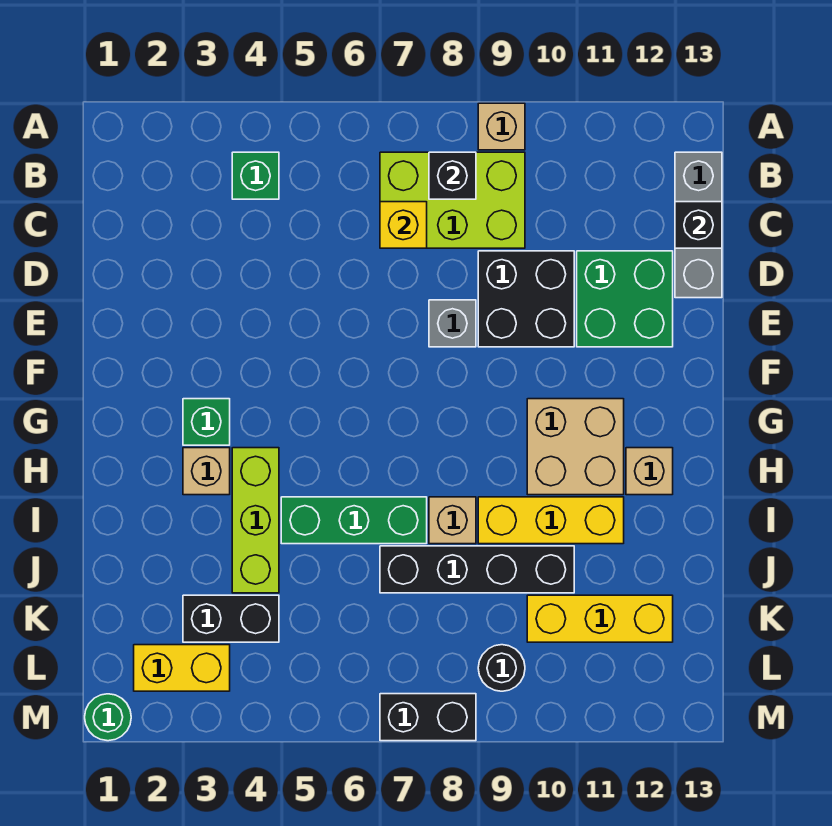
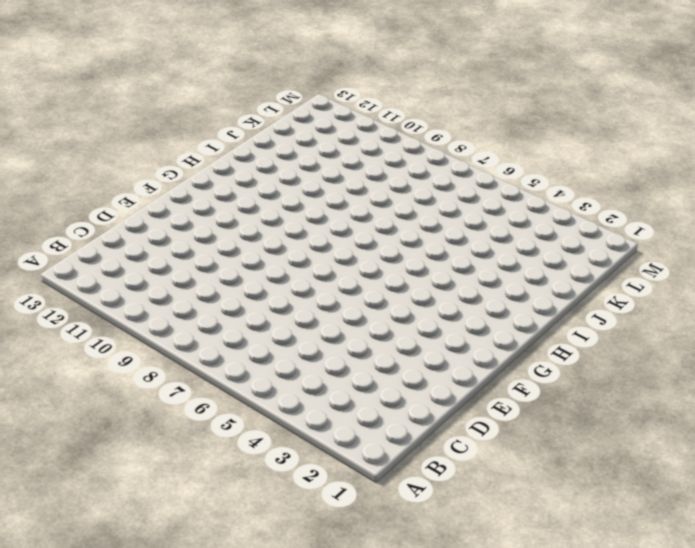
none -> tan 1x1 brick [478,103,525,150]
none -> green 1x1 brick [232,152,279,199]
none -> lime 2x3 brick [380,152,525,248]

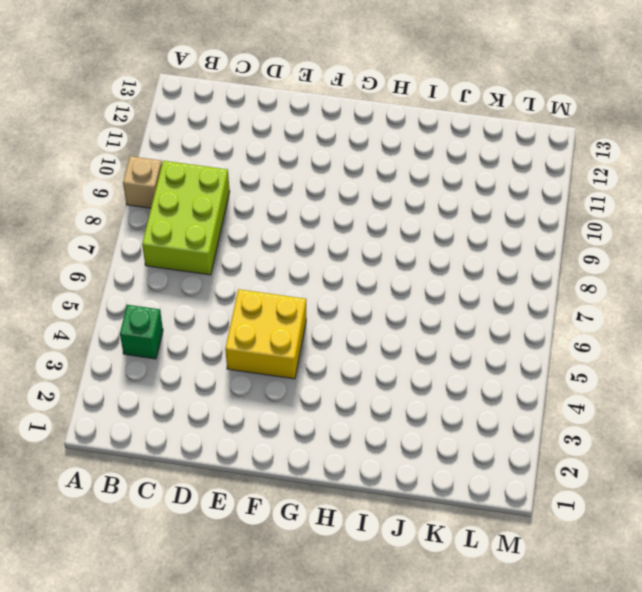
yellow 2x2 brick [225,289,306,379] -> none
none -> grey 1x3 brick [675,152,722,298]
none -> black 2x2 brick [478,251,574,347]
none -> green 2x2 brick [577,251,673,347]

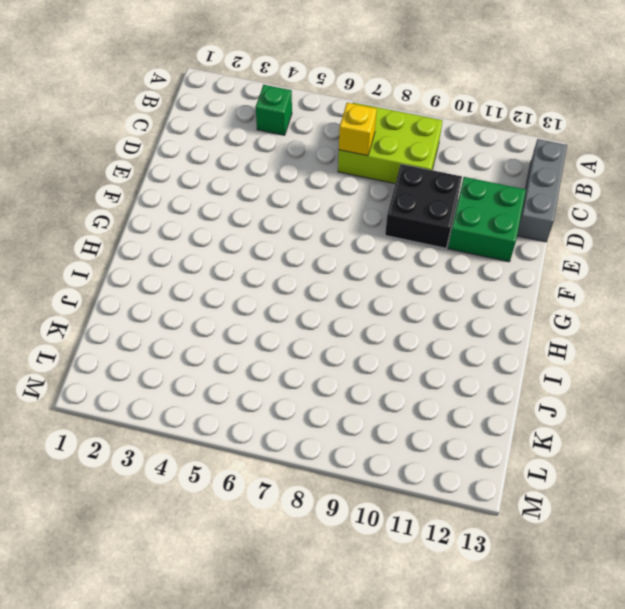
none -> tan 1x1 brick [478,103,525,150]
none -> grey 1x1 brick [429,300,476,347]
none -> green 1x1 brick [183,399,230,445]

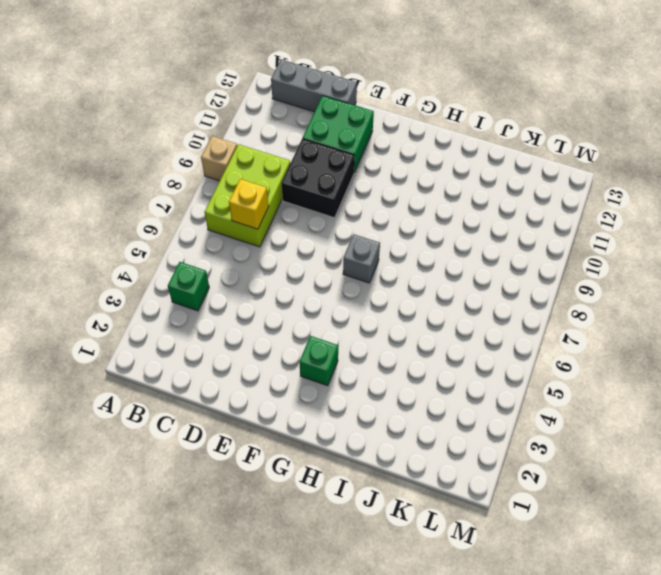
grey 1x1 brick [343,234,380,283] -> grey 1x1 brick moved to [429,300,476,347]
none -> tan 2x2 brick [527,399,624,495]
none -> tan 1x1 brick [183,448,230,495]
none -> lime 1x3 brick [232,448,279,593]

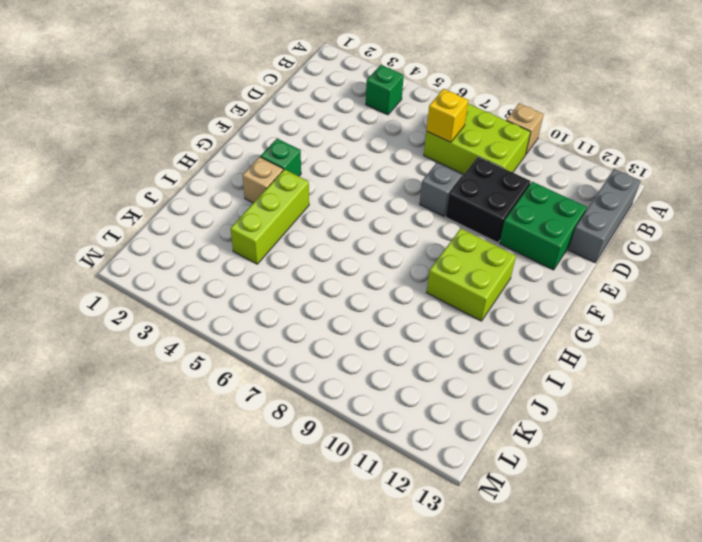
lime 2x2 brick [426,229,516,321] -> tan 2x2 brick [527,399,624,495]
none -> tan 1x1 brick [626,448,673,495]
none -> green 1x3 brick [281,497,427,544]
none -> tan 1x1 brick [429,497,476,544]

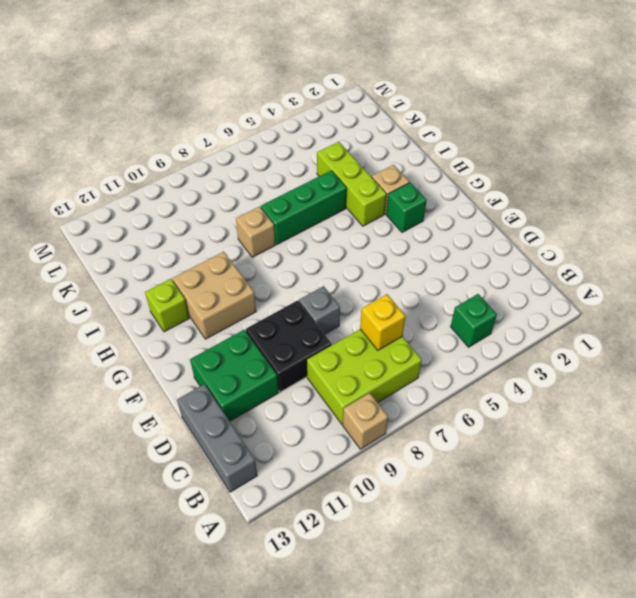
lime 1x1 brick [145,279,189,332] -> tan 1x1 brick [626,448,673,495]
none -> yellow 1x3 brick [478,497,624,544]
none -> black 1x4 brick [380,546,574,593]
none -> black 1x2 brick [183,595,279,642]

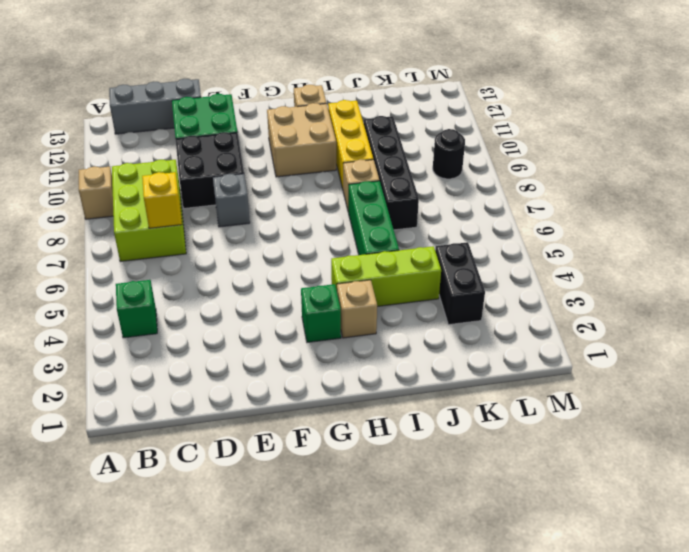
none -> yellow 1x3 brick [527,595,673,642]
none -> yellow 1x2 brick [134,645,230,691]
none -> green 1x1 round brick [85,694,131,741]

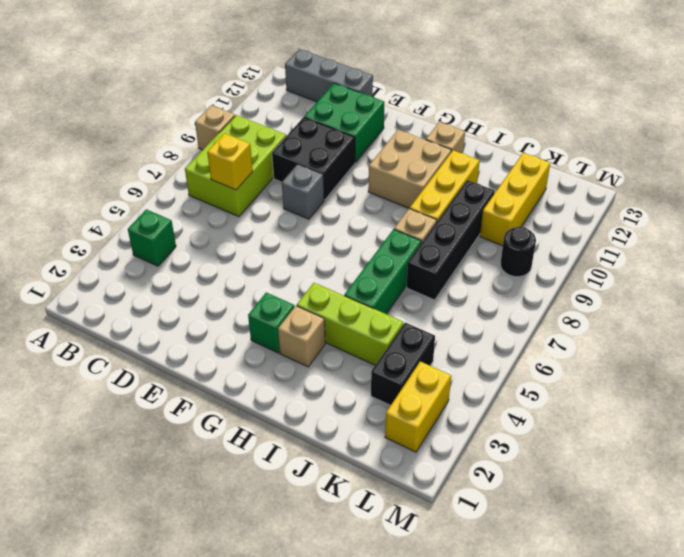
none -> green 1x1 round brick [85,694,131,741]
none -> black 1x2 brick [380,694,476,741]
none -> black 1x1 brick [429,152,476,199]

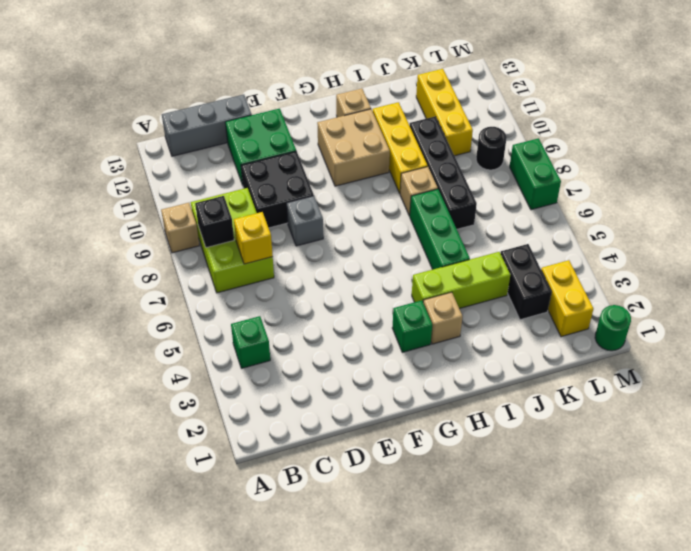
green 1x2 brick [510,138,561,210] -> black 1x2 brick [380,694,476,741]
none -> black 1x1 brick [675,202,722,248]

